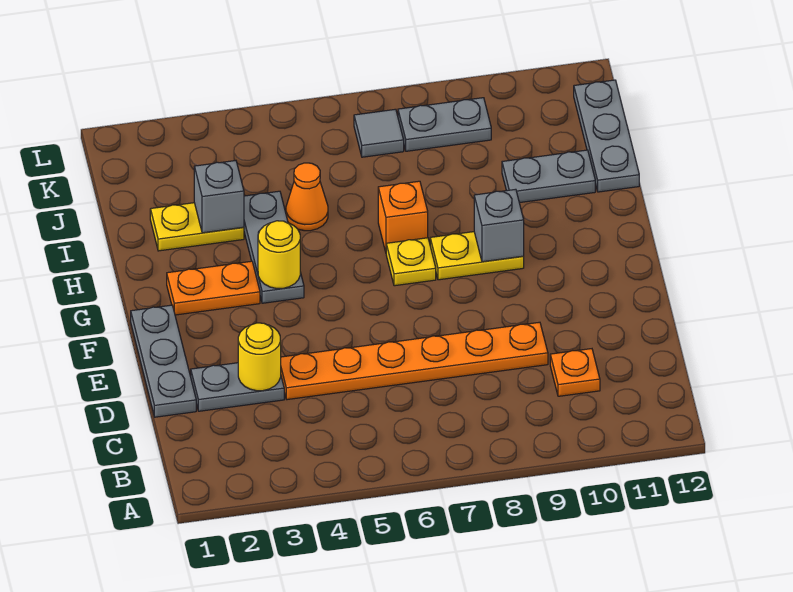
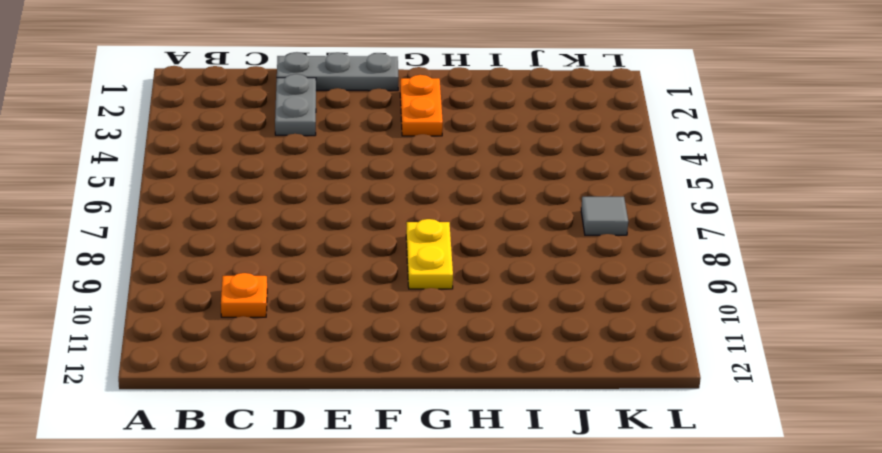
none -> orange 1x6 plate [281,322,548,400]
none -> grey 1x3 plate [244,191,304,303]
none -> yellow 1x1 plate [386,238,436,286]

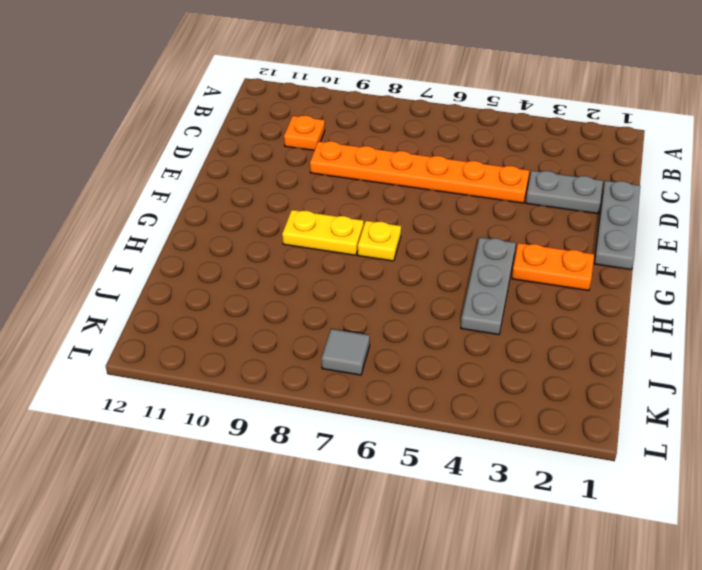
none -> orange 1x1 brick [378,181,428,252]
none -> yellow 1x2 plate [150,203,244,251]
none -> orange 1x1 cone [286,163,328,231]

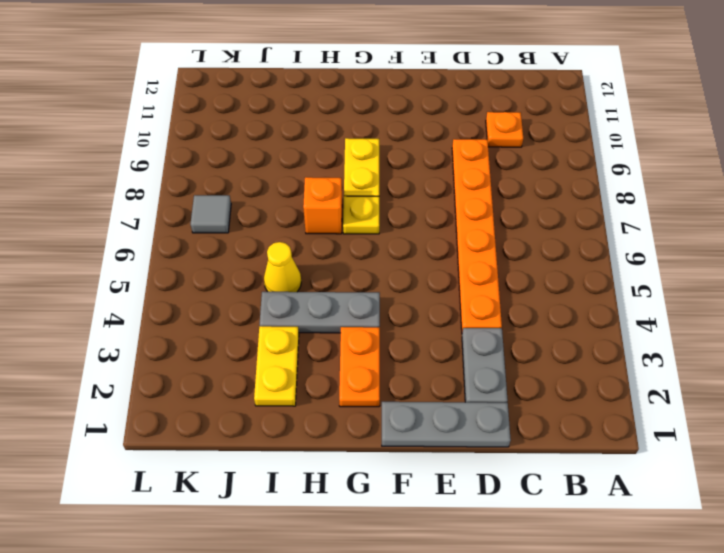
yellow 1x1 cone [264,242,301,292] -> orange 1x1 cone [286,163,328,231]
none -> grey 1x2 plate [502,150,595,203]
none -> grey 1x3 plate [574,80,639,192]
none -> grey 1x2 plate [398,98,491,151]

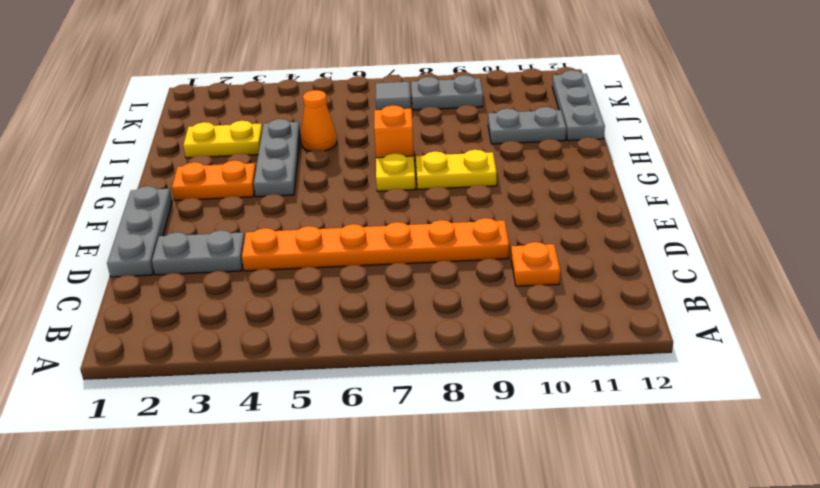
none -> yellow 1x1 round brick [238,323,281,391]
none -> yellow 1x1 round brick [258,221,300,288]
none -> grey 1x1 brick [474,189,524,262]

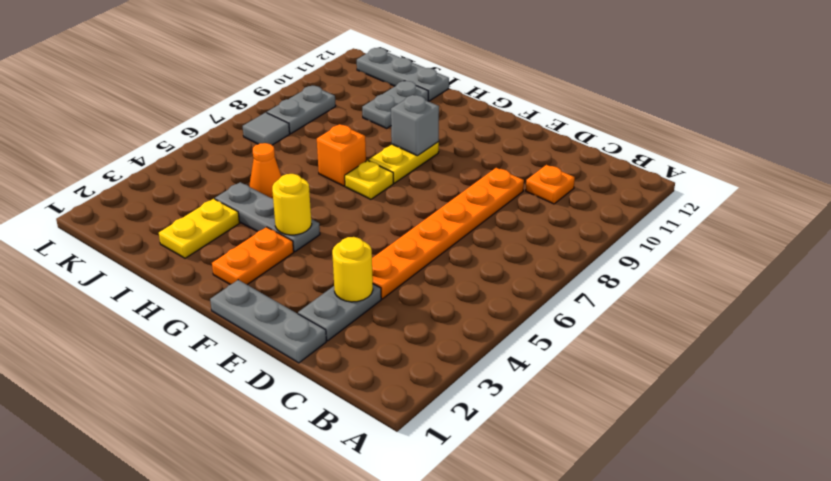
none -> grey 1x1 brick [194,161,244,233]

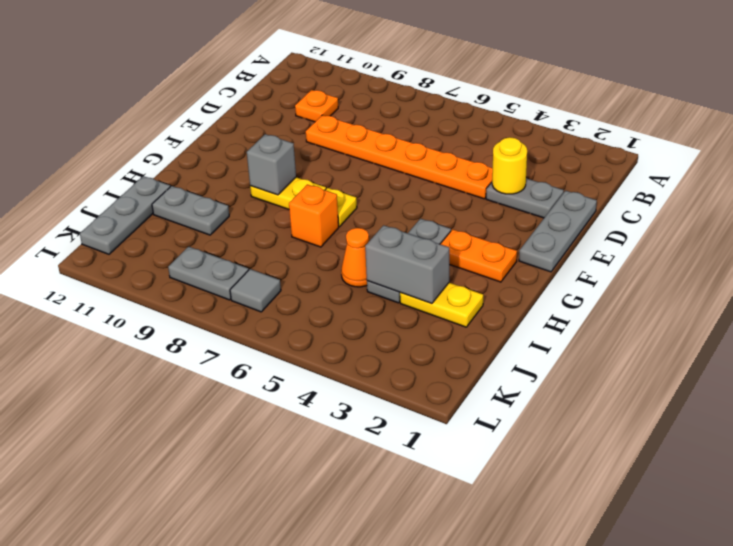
grey 1x2 brick [365,225,449,304] -> grey 1x1 brick [194,161,244,233]
none -> yellow 1x1 round brick [258,221,300,288]

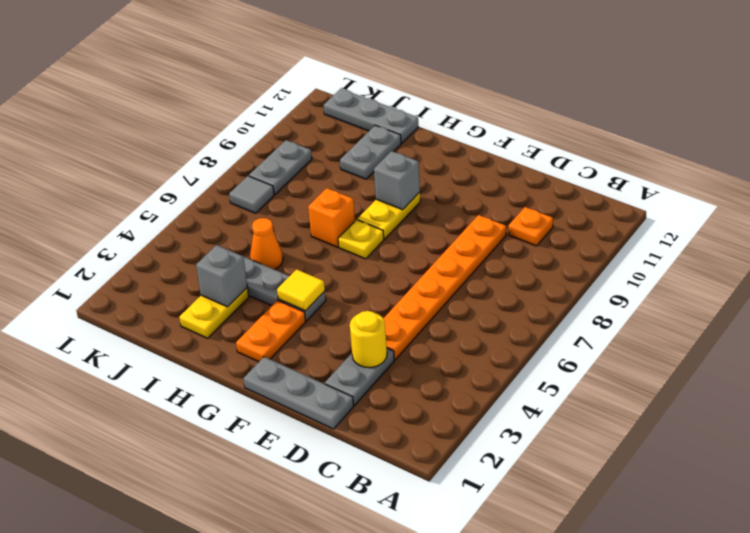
yellow 1x1 tile [277,269,325,311] -> yellow 1x1 round brick [258,221,300,288]

